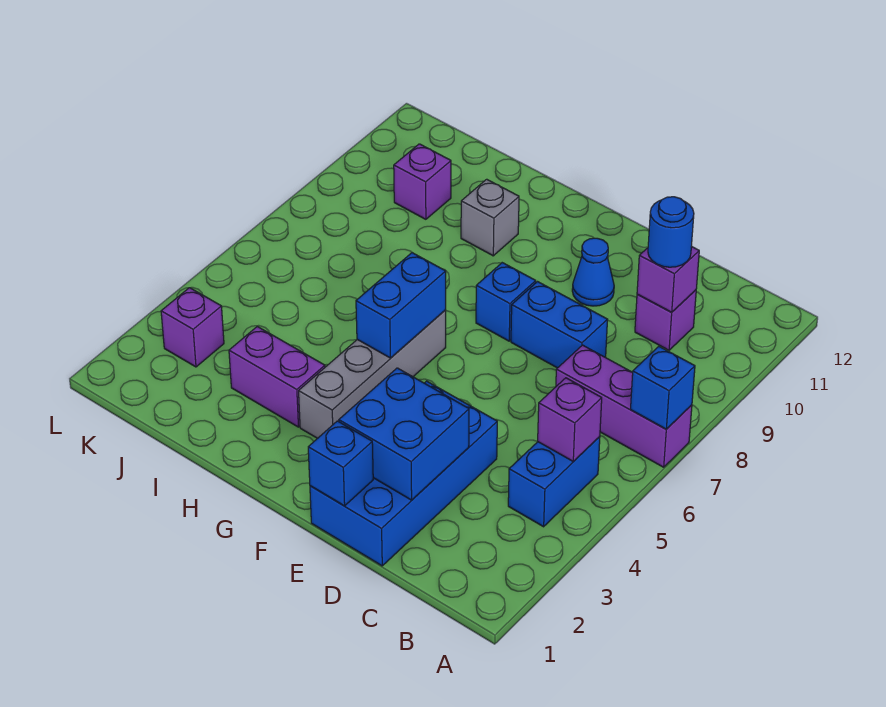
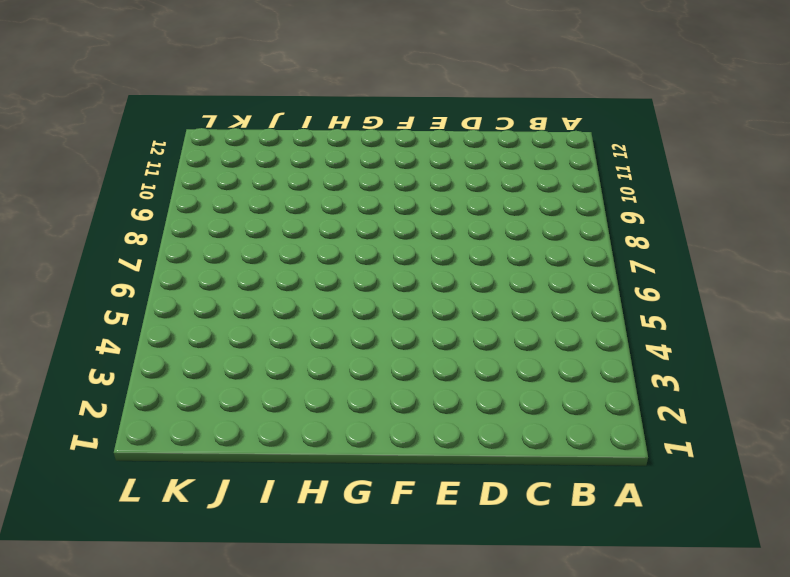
none -> purple 1x3 brick [556,345,692,467]
none -> blue 1x2 brick [508,437,600,527]
none -> purple 1x1 brick [635,290,696,350]

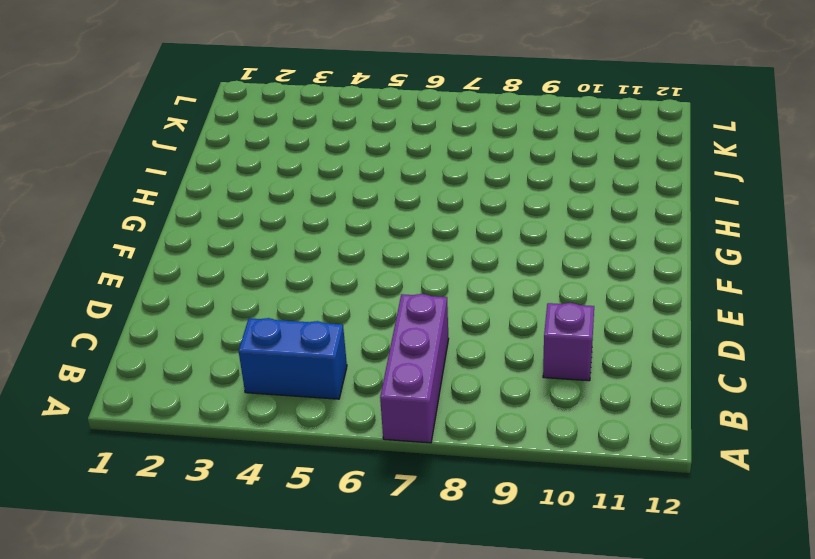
none -> blue 2x4 brick [310,381,497,566]
none -> blue 1x2 brick [511,282,608,368]
none -> blue 1x1 cone [572,238,614,306]

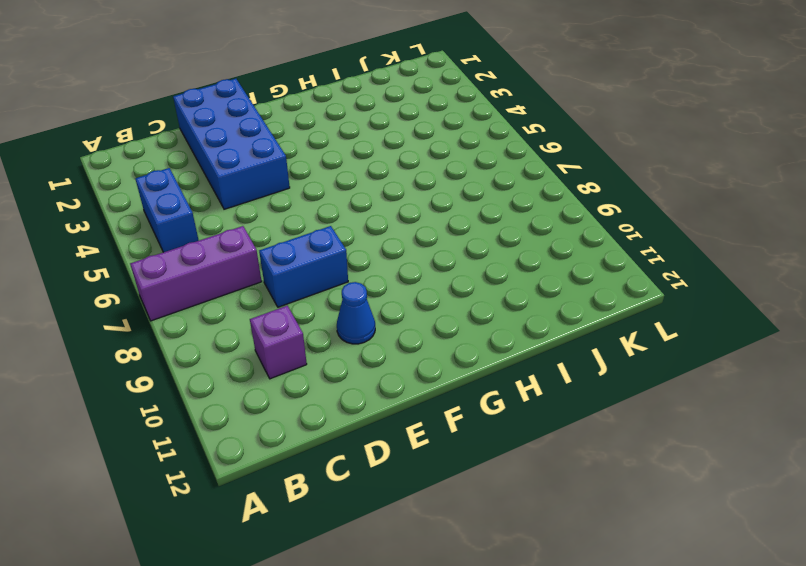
none -> blue 1x1 brick [476,263,536,341]
none -> grey 1x4 brick [299,310,446,438]
none -> purple 1x2 brick [229,327,325,427]

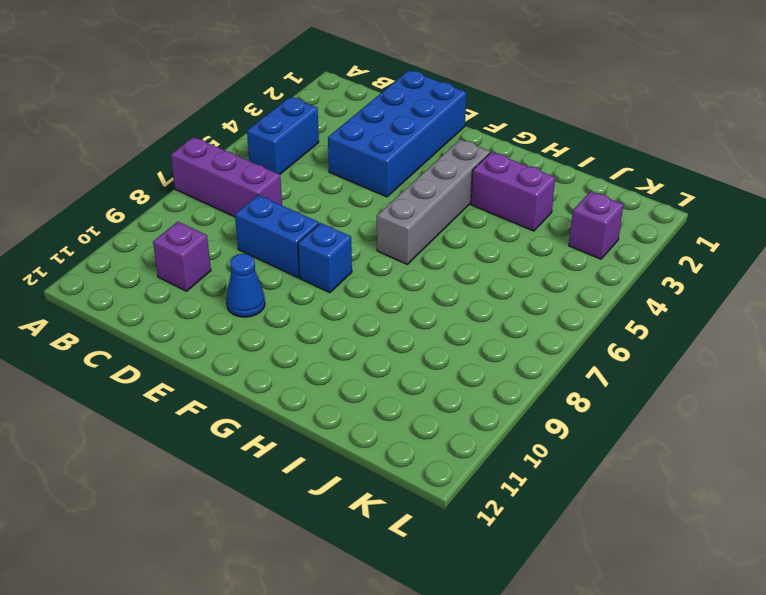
none -> grey 1x1 brick [461,179,519,256]
none -> purple 1x1 brick [394,144,451,219]
none -> blue 1x1 brick [631,347,695,429]

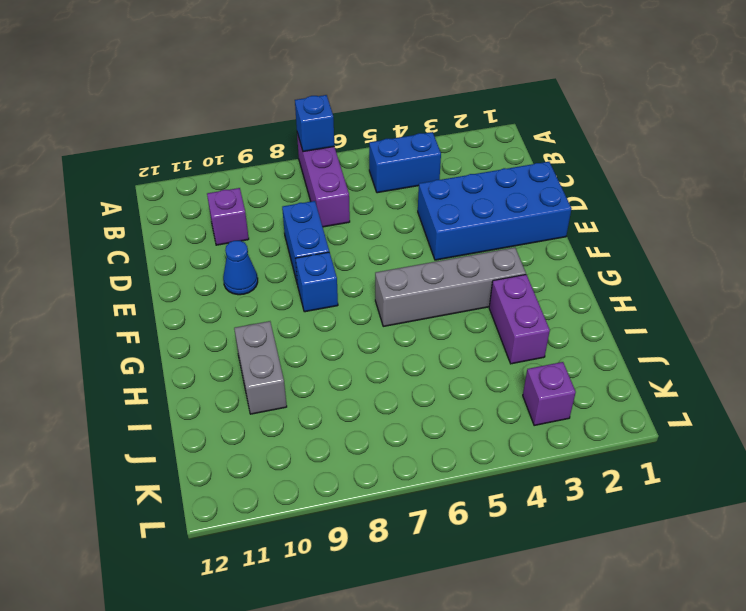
grey 1x2 brick [234,321,287,414] -> grey 1x1 brick [461,179,519,256]
none -> purple 1x1 brick [394,144,451,219]
none -> purple 1x1 brick [538,378,602,461]
none -> purple 1x1 brick [637,246,699,312]

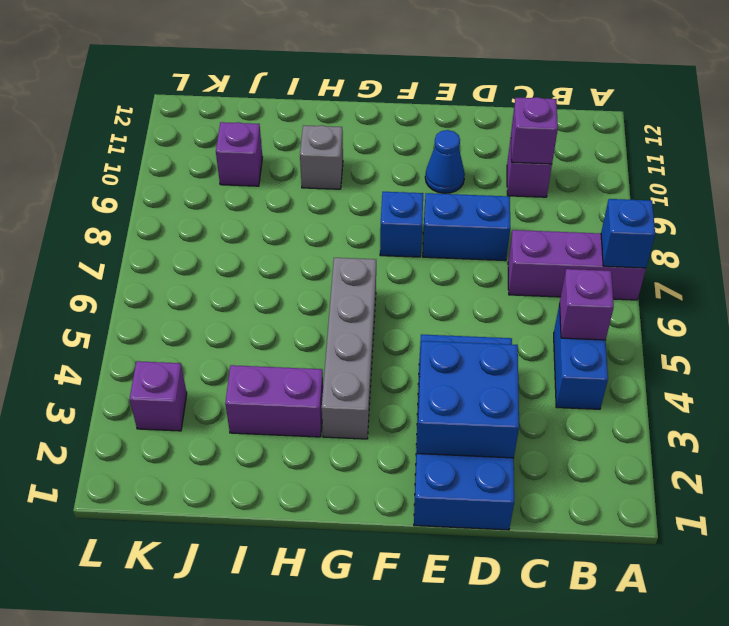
none -> blue 1x1 brick [308,421,373,506]
none -> blue 1x2 brick [356,253,446,358]
none -> blue 1x1 round brick [648,197,694,267]

